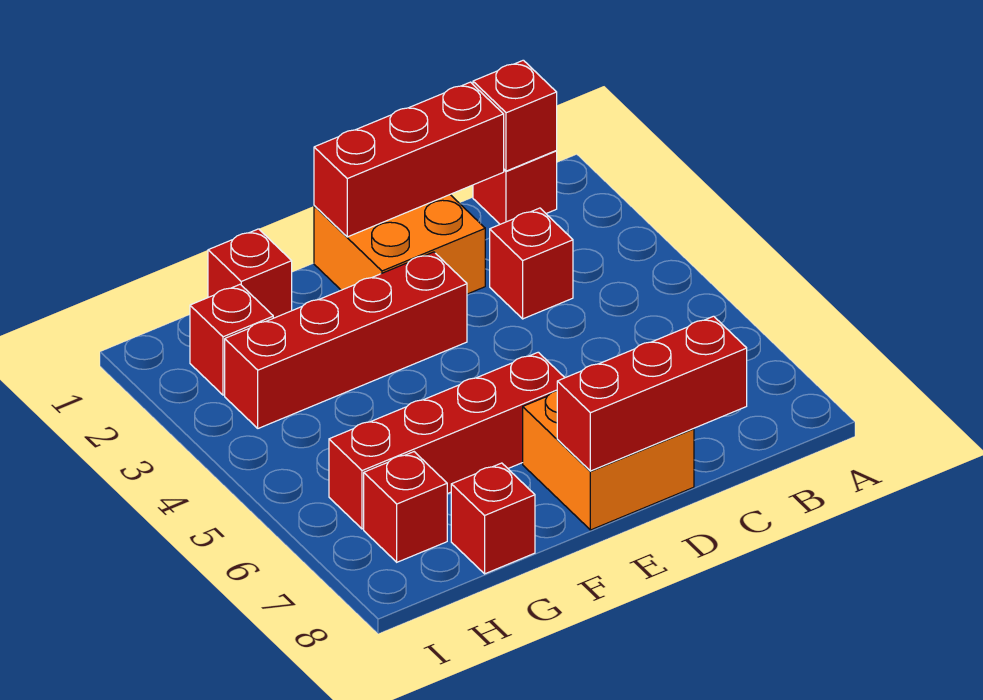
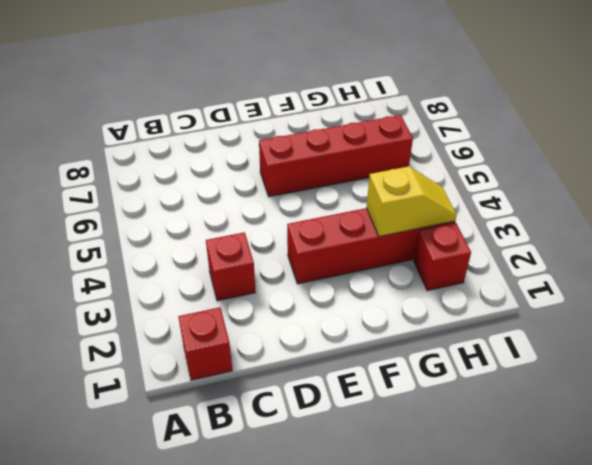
yellow 1x2 slope [366,166,457,236] -> none
none -> orange 2x2 brick [314,195,485,294]
none -> orange 2x2 brick [523,391,694,530]
none -> red 1x1 brick [208,229,292,318]

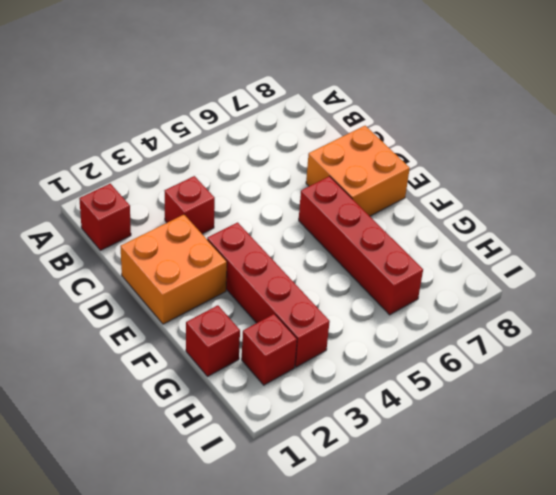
none -> red 1x1 brick [451,463,535,574]
none -> red 1x1 brick [364,452,447,562]
none -> red 1x1 brick [473,60,557,171]

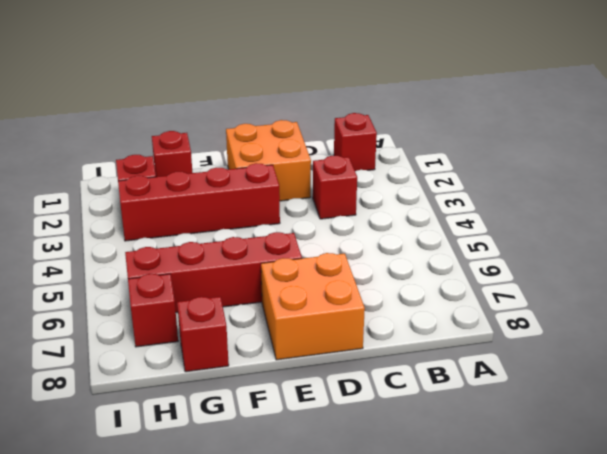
none -> red 1x1 brick [473,60,557,171]
none -> red 1x3 brick [314,82,504,237]
none -> red 1x3 brick [557,316,747,471]

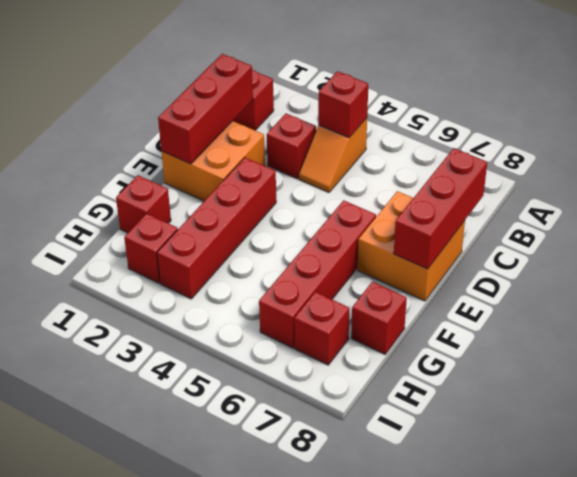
orange 1x2 slope [299,118,367,192] -> none
red 1x1 brick [318,71,368,138] -> red 1x1 brick moved to [473,60,557,171]

